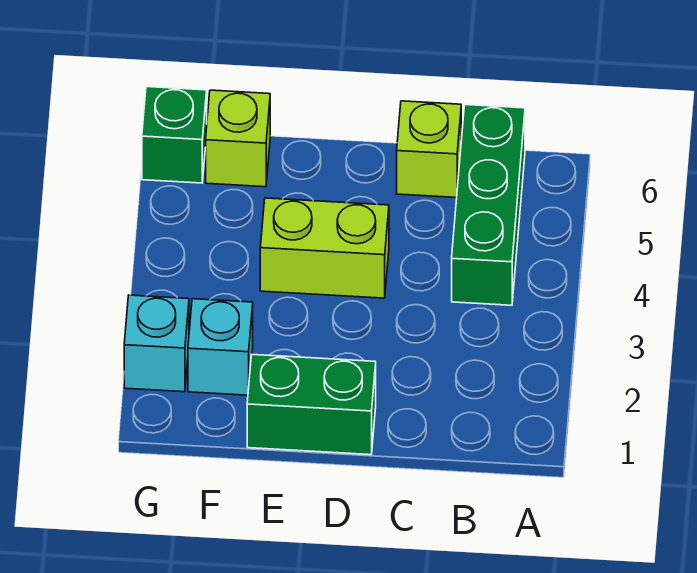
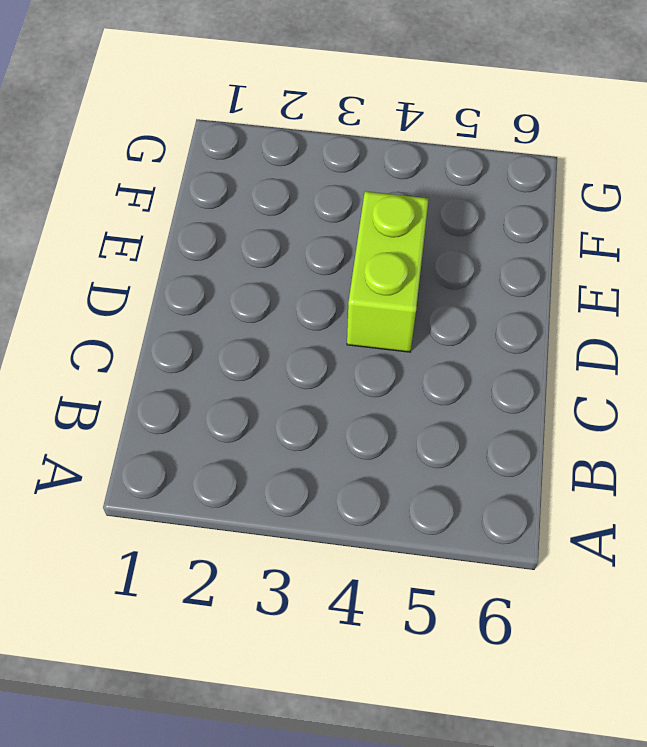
none -> green 1x3 brick [452,105,525,305]
none -> lime 1x1 brick [397,101,461,198]

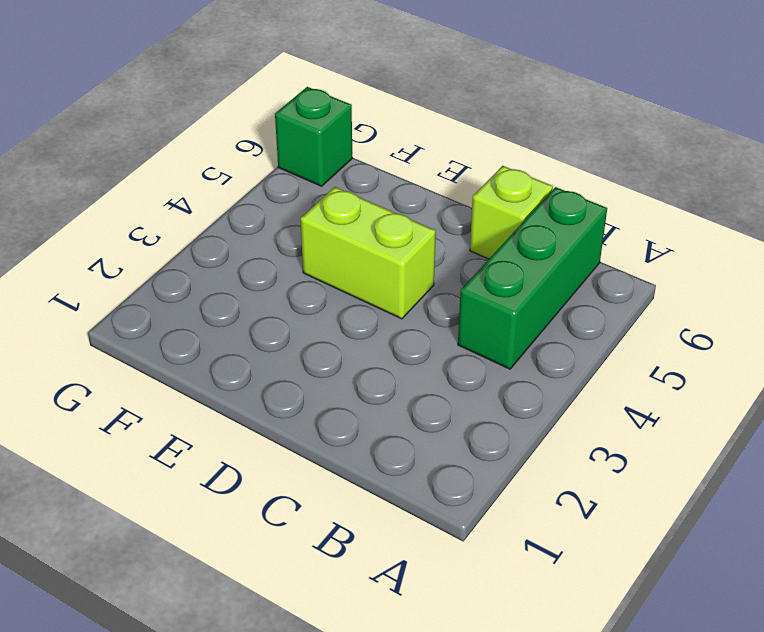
none -> green 1x2 brick [247,355,376,455]
none -> cyan 1x1 brick [188,299,253,395]

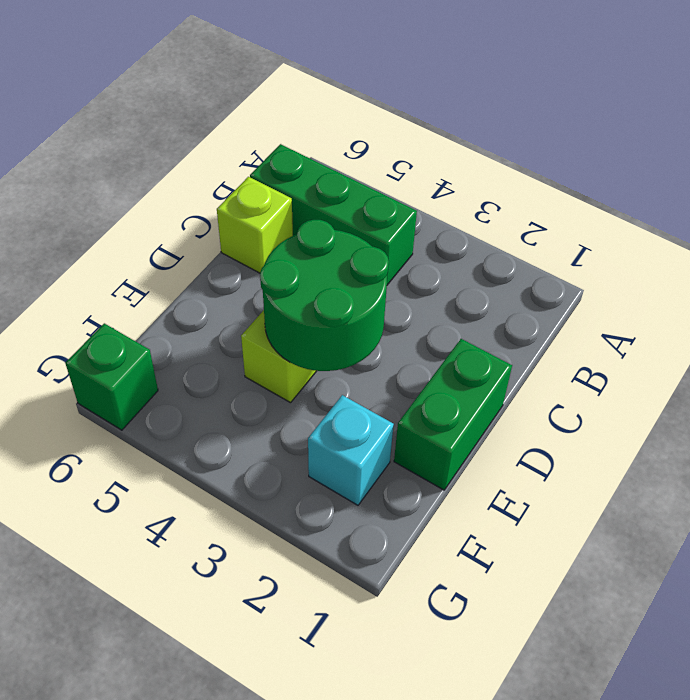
green 2x2 round brick [260,220,389,371] -> none
none -> lime 1x1 brick [206,90,270,187]
none -> cyan 1x1 brick [124,295,189,392]

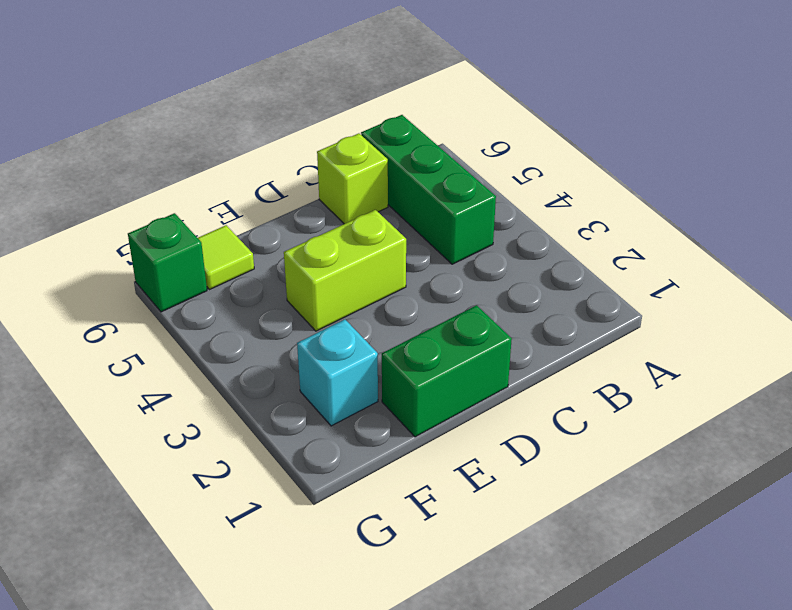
lime 1x1 tile [198,225,254,290] -> lime 1x1 brick [206,90,270,187]
none -> cyan 1x1 brick [124,295,189,392]

